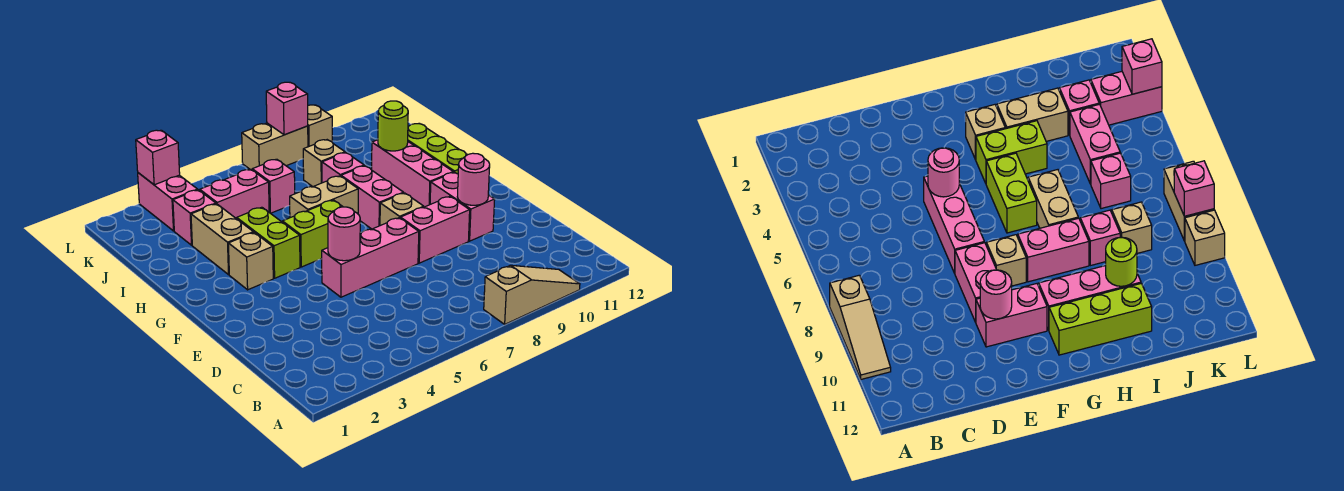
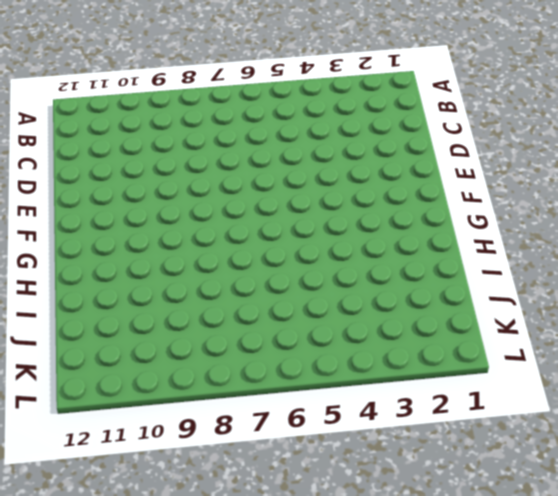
none -> tan 1x3 slope [484,265,580,324]
none -> pink 1x3 brick [322,218,419,297]
none -> pink 1x2 brick [400,196,470,263]

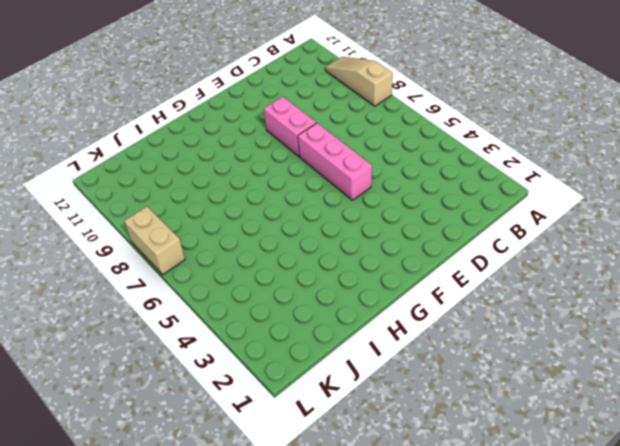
none -> pink 1x2 brick [430,172,495,241]
none -> tan 1x1 brick [380,193,424,226]
none -> tan 1x1 brick [228,233,273,290]

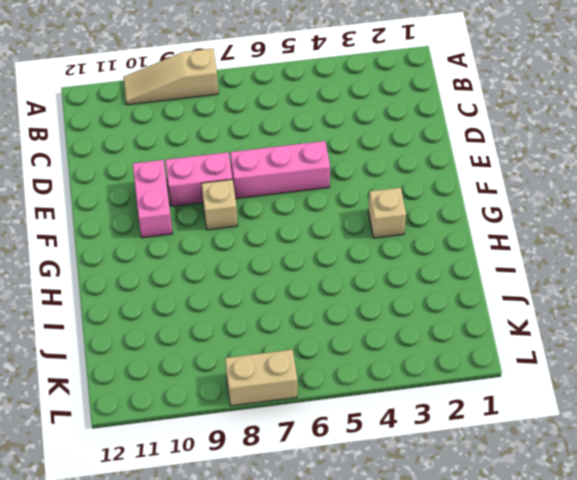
none -> lime 1x2 brick [237,207,300,278]
none -> lime 1x2 brick [282,200,343,267]
none -> pink 1x2 brick [341,166,404,229]

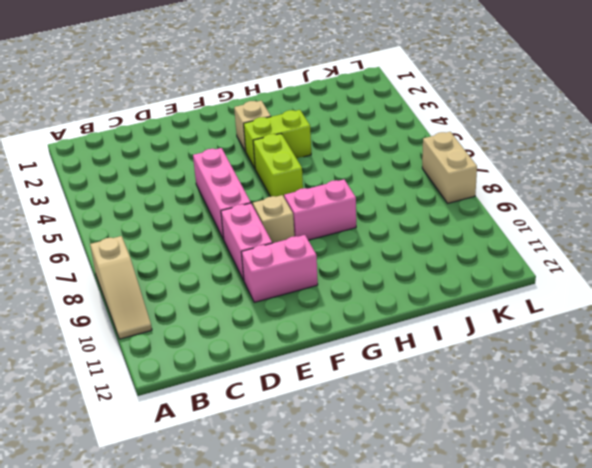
none -> pink 1x3 brick [372,140,453,207]
none -> lime 1x3 brick [408,124,467,174]
none -> tan 1x2 brick [191,204,253,275]

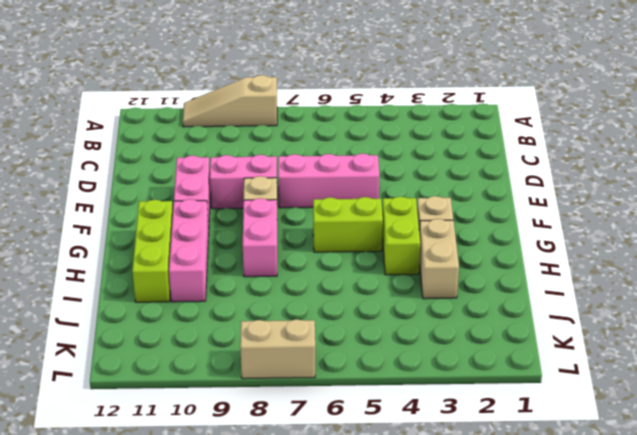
none -> tan 1x2 brick [290,176,358,218]
none -> pink 1x1 brick [322,153,364,183]
none -> pink 1x1 brick [173,190,216,245]

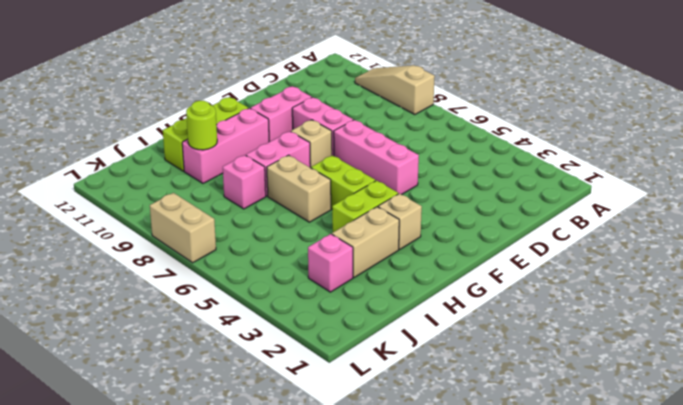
none -> pink 1x2 brick [200,169,269,219]
none -> pink 1x1 brick [252,159,295,213]
none -> tan 1x1 brick [303,140,345,187]

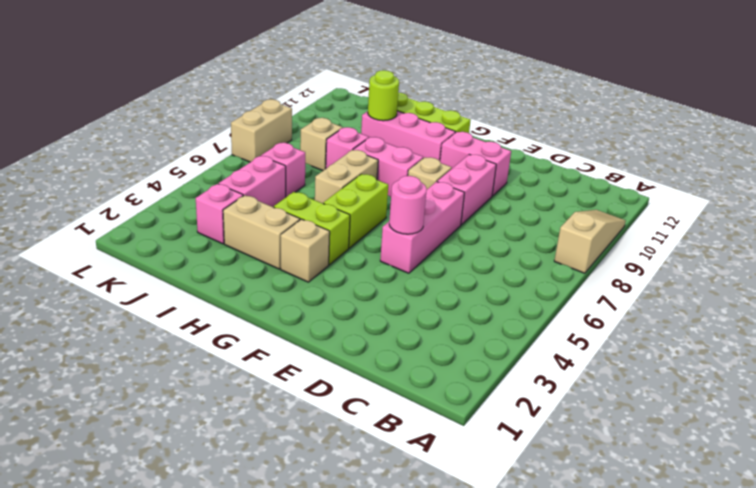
none -> pink 1x2 brick [138,173,198,231]
none -> tan 1x1 brick [308,105,332,147]
none -> pink 1x1 round brick [457,153,490,205]

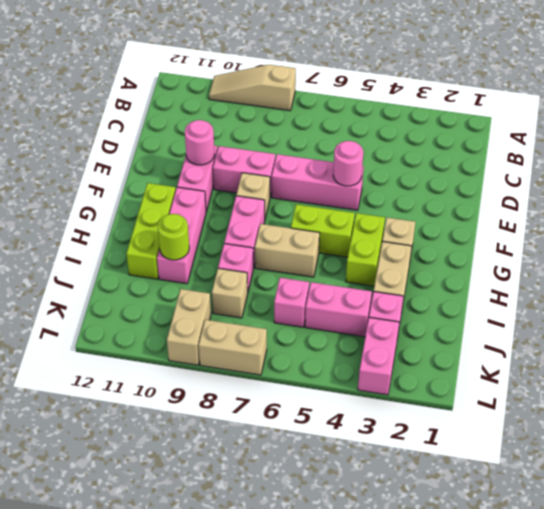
tan 1x2 brick [167,289,211,365] -> tan 1x1 brick [308,105,332,147]
none -> pink 1x1 brick [136,130,180,185]
none -> pink 1x1 brick [266,82,308,135]

